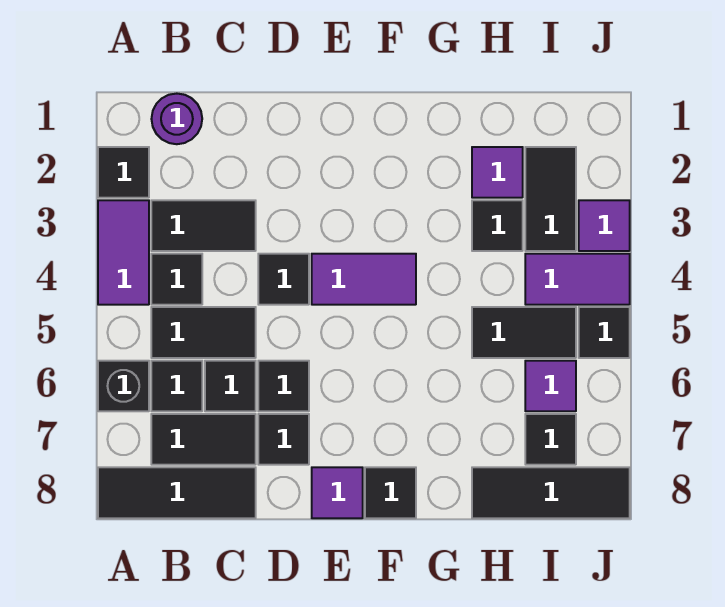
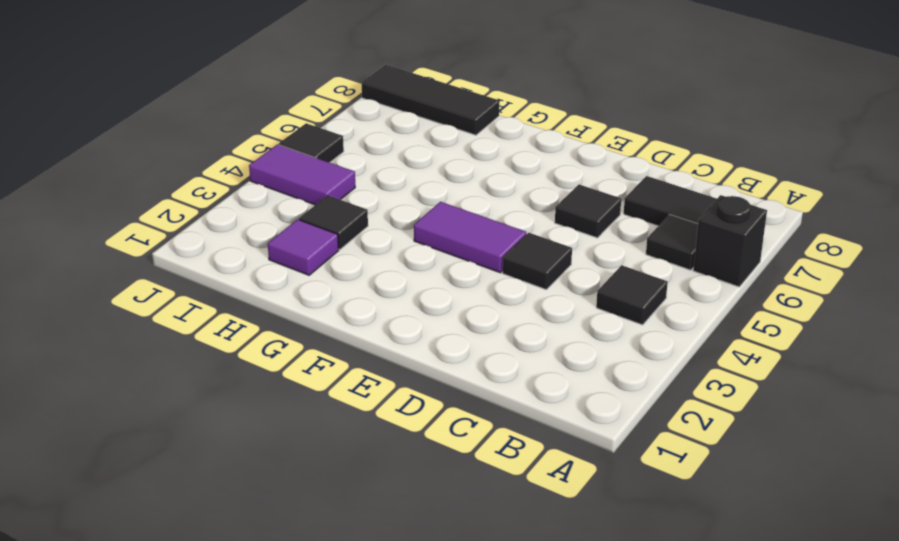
none -> black 1x1 tile [98,147,149,198]
none -> purple 1x2 tile [98,200,149,305]
none -> black 1x3 tile [98,467,256,518]

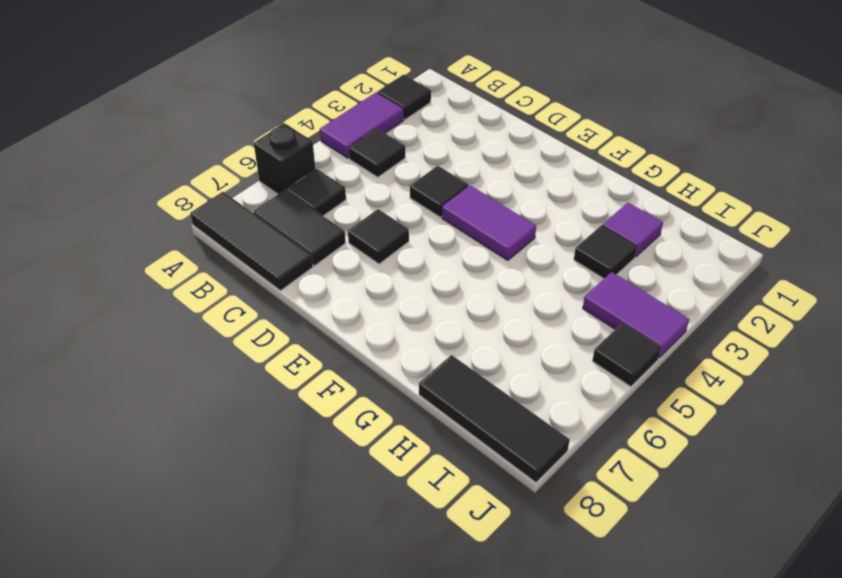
none -> purple 1x1 round brick [152,94,202,144]
none -> black 1x2 tile [151,200,256,251]
none -> black 1x2 tile [151,307,256,358]

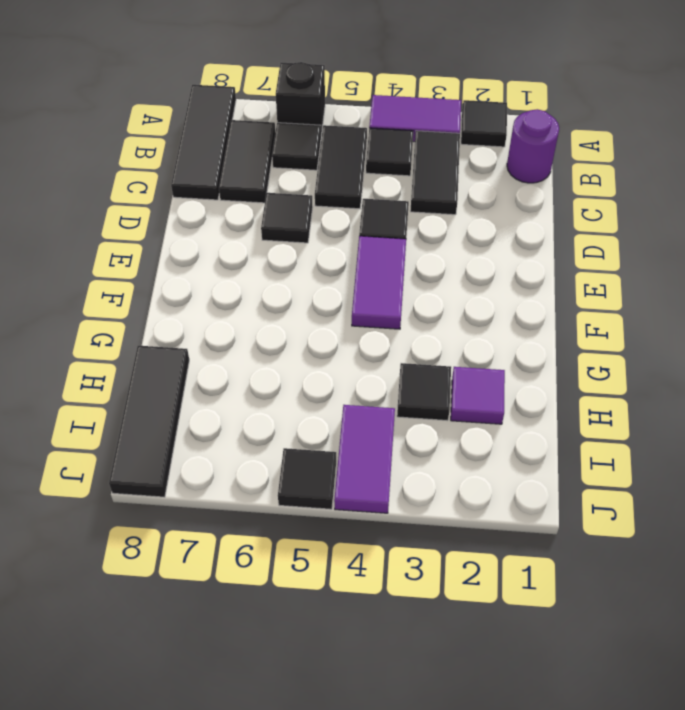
none -> black 1x1 tile [205,361,256,411]
none -> black 1x1 tile [258,414,309,465]
none -> purple 1x1 tile [312,467,363,518]

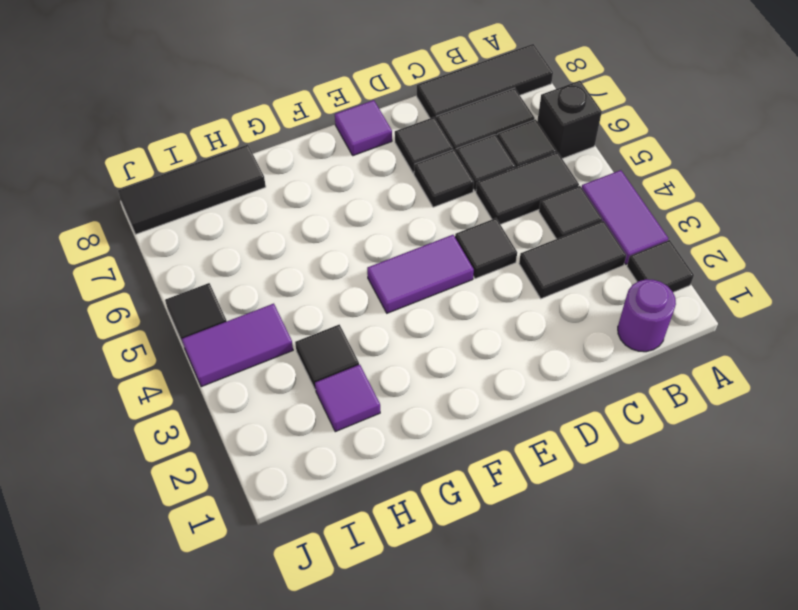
none -> black 1x1 tile [365,467,416,518]
none -> black 1x2 tile [472,307,576,358]
none -> black 1x2 tile [525,147,576,251]

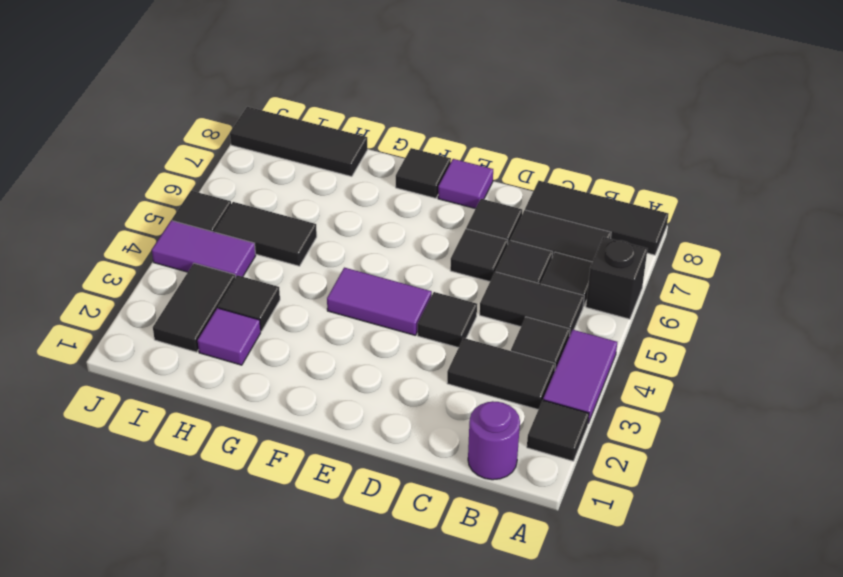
none -> purple 1x1 tile [525,361,576,411]
none -> black 1x1 tile [525,414,576,465]
none -> purple 1x1 tile [579,200,630,251]

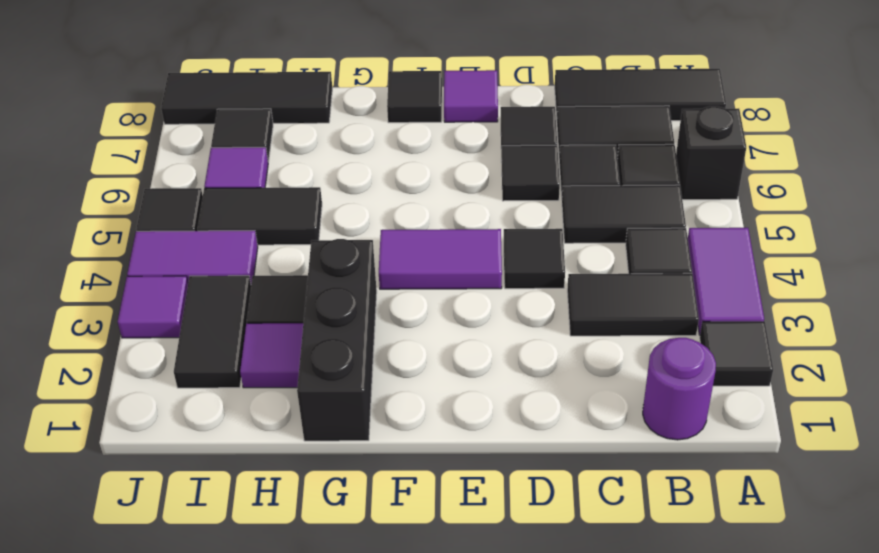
black 1x3 brick [297,239,377,441] -> none

